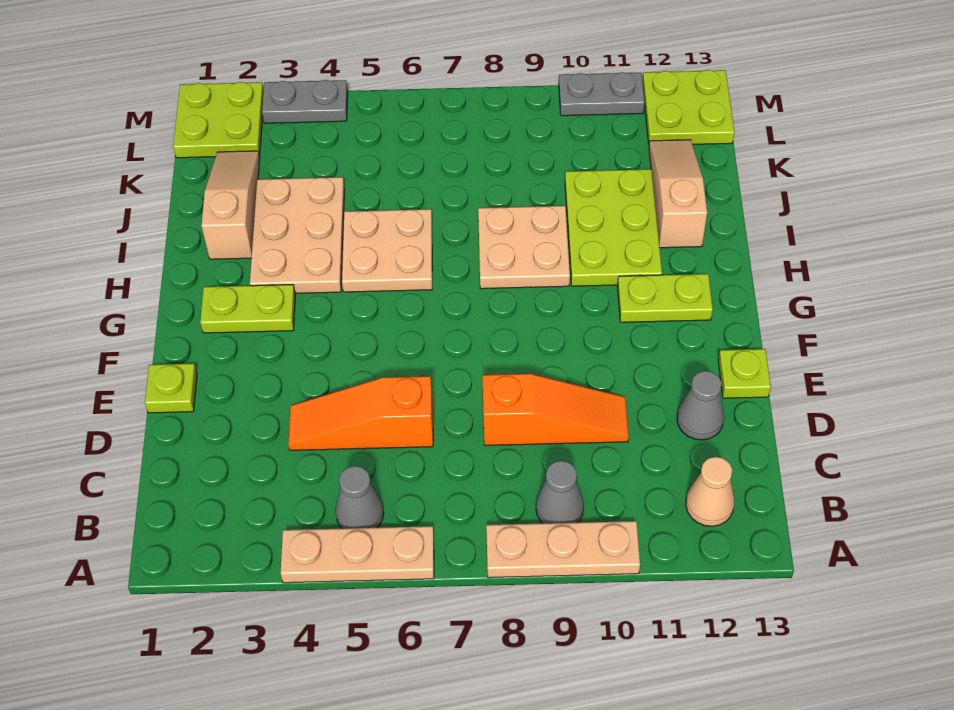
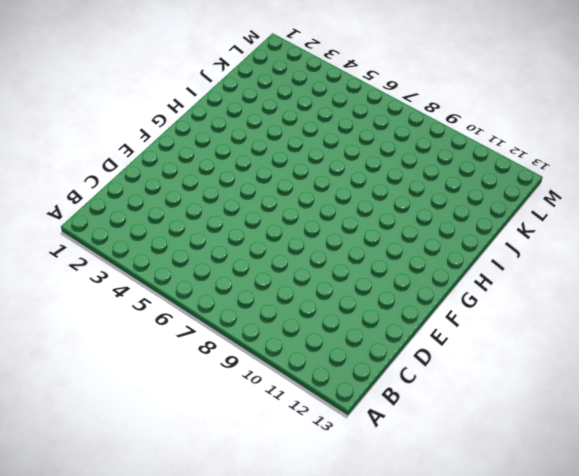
none -> tan 1x3 plate [281,526,434,583]
none -> tan 1x3 plate [486,521,640,578]
none -> grey 1x1 cone [335,466,384,529]

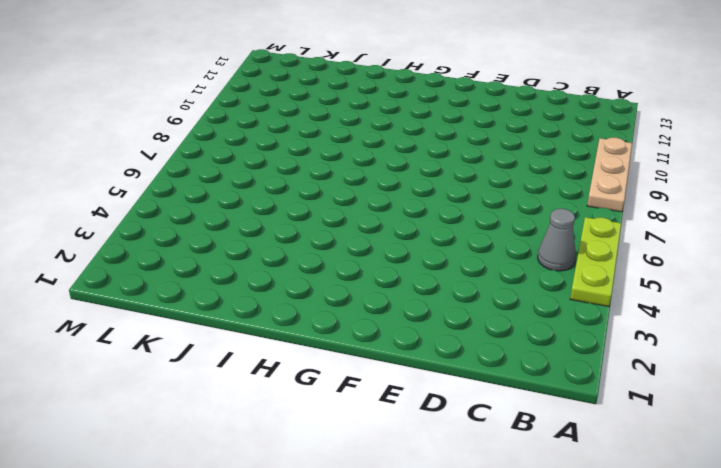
lime 1x3 plate [570,217,621,307] -> tan 1x3 plate [281,526,434,583]
none -> grey 1x1 cone [536,461,584,523]
none -> tan 1x1 cone [686,457,735,526]
none -> orange 1x3 slope [288,376,433,450]

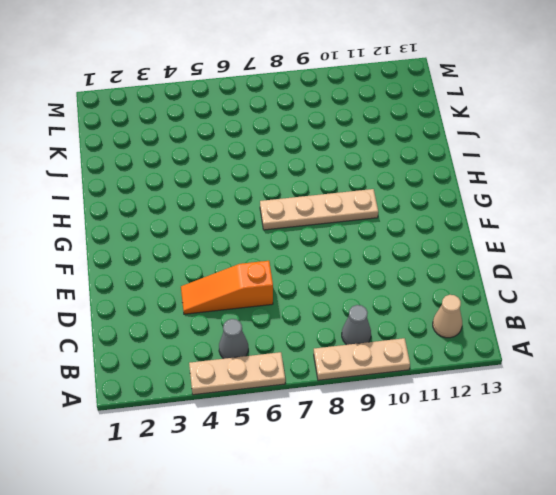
tan 1x4 plate [260,189,378,230] -> none
none -> orange 1x3 slope [483,374,629,445]
none -> grey 1x1 cone [677,371,724,440]
none -> lime 1x1 plate [145,364,197,413]

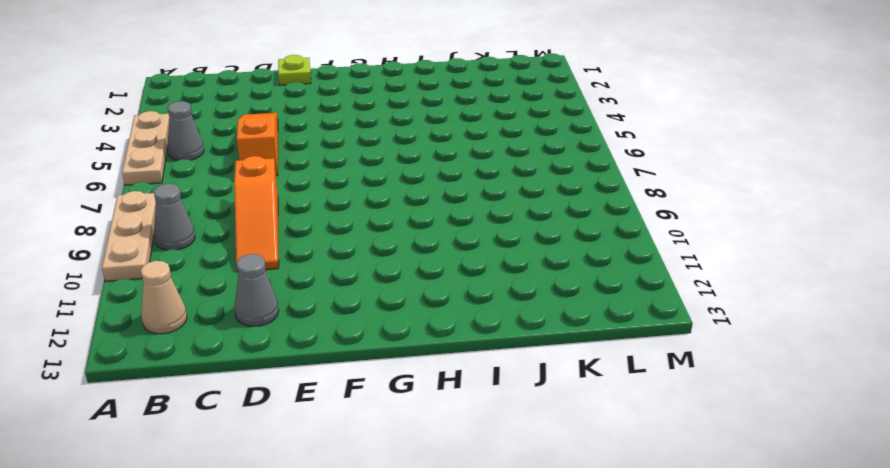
none -> lime 1x1 plate [718,349,771,398]
none -> lime 1x2 plate [200,285,295,333]
none -> lime 1x2 plate [617,274,713,322]

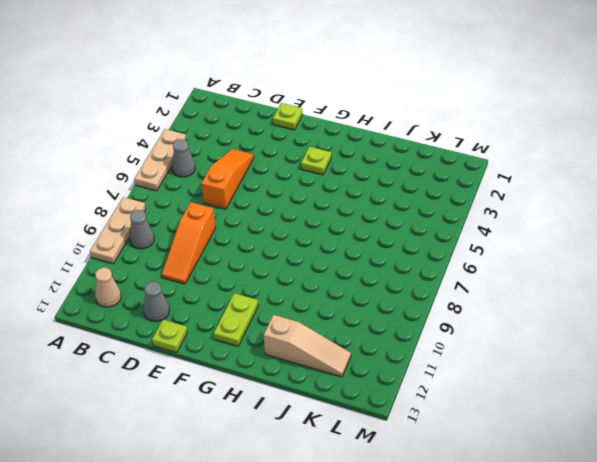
lime 1x1 plate [301,147,331,175] -> lime 1x2 plate [200,285,295,333]
none -> tan 2x3 plate [250,177,345,293]
none -> tan 2x2 plate [342,209,432,292]
none -> tan 2x2 plate [478,206,570,289]

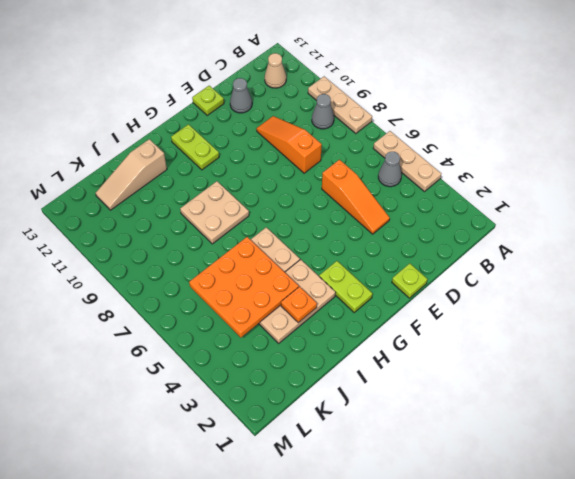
orange 1x1 plate [281,287,317,323] -> none
orange 3x3 plate [189,237,299,337] -> none
none -> lime 2x3 plate [565,169,662,286]
none -> tan 1x3 slope [201,151,260,259]
none -> lime 2x2 plate [173,82,264,158]

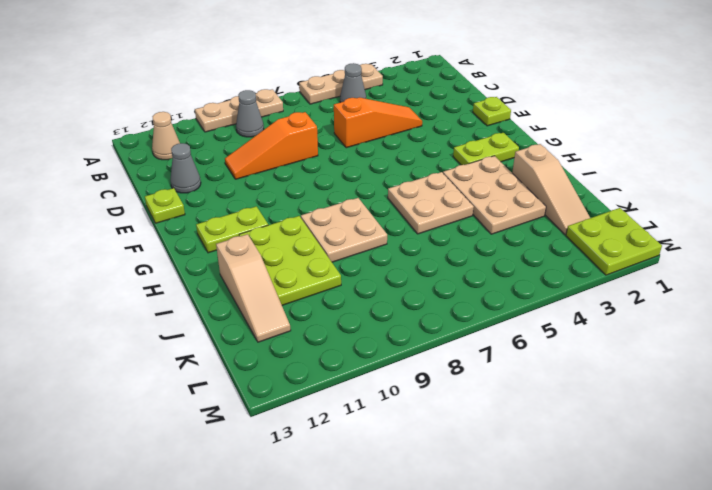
none -> lime 2x2 plate [642,70,734,144]
none -> grey 1x2 plate [262,80,348,123]
none -> grey 1x2 plate [559,72,644,116]

